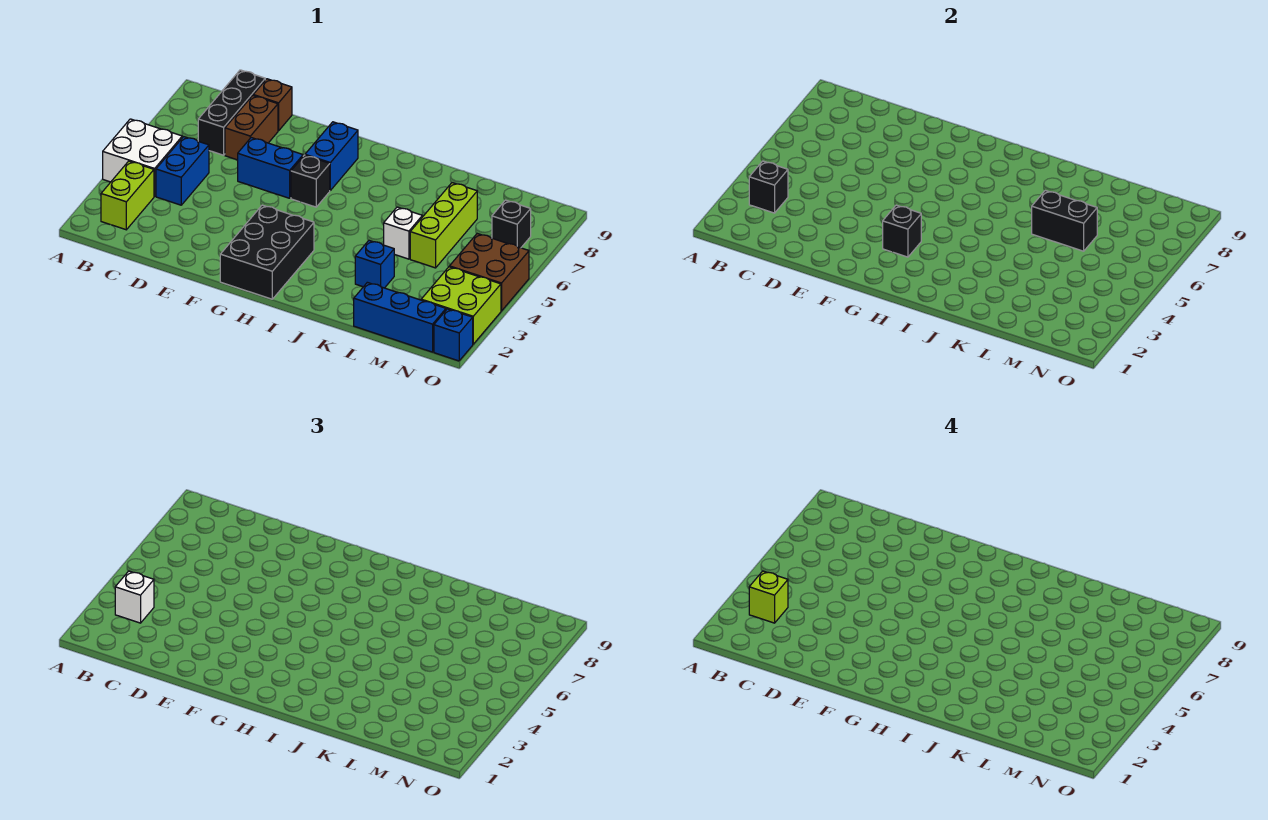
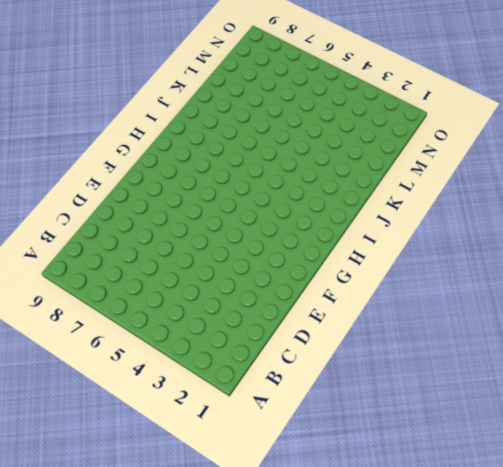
none -> white 2x2 brick [103,119,182,196]
none -> lime 1x2 brick [101,161,154,230]
none -> blue 1x2 brick [156,137,209,205]

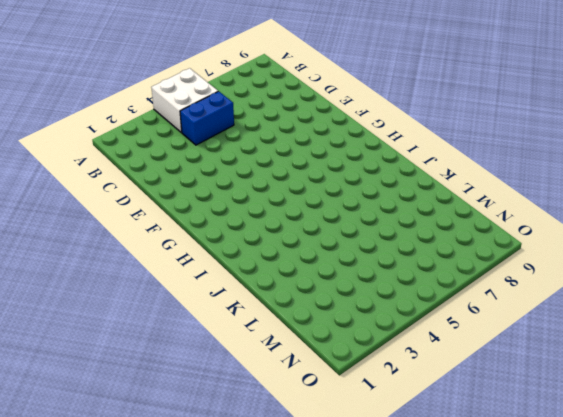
none -> lime 1x2 brick [101,161,154,230]
none -> black 1x3 brick [198,70,265,155]
none -> brown 1x2 brick [225,96,278,160]

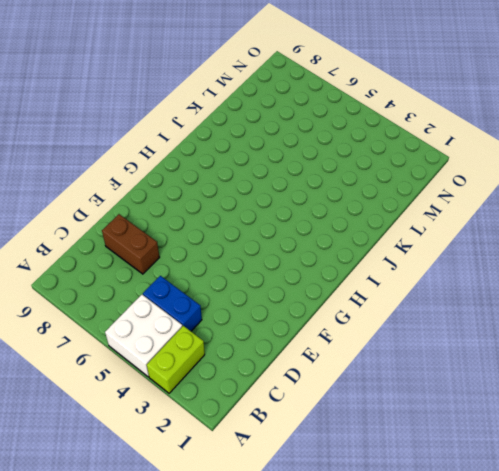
lime 1x2 brick [147,326,205,393] -> lime 1x2 brick turned to [101,161,154,230]
none -> black 1x3 brick [198,70,265,155]
none -> brown 1x1 brick [253,79,292,131]
none -> blue 1x2 brick [238,138,303,198]

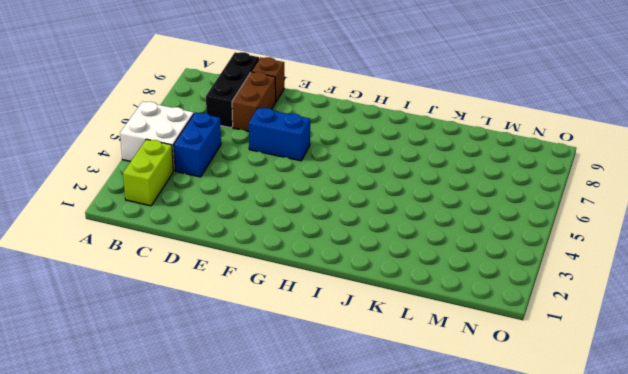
none -> black 2x3 brick [220,205,314,299]
none -> black 1x1 brick [291,155,330,207]
none -> blue 1x2 brick [305,122,358,190]

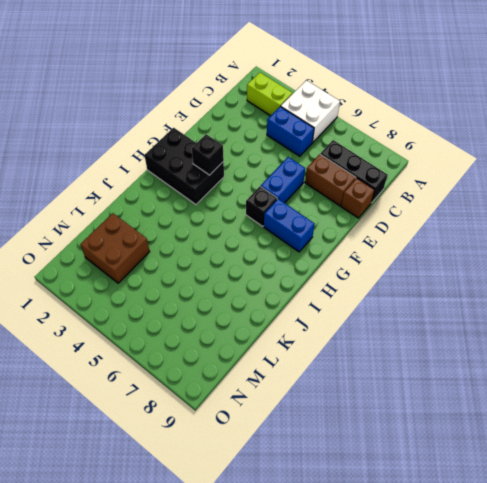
brown 2x2 brick [80,213,150,283] -> brown 2x2 brick moved to [450,234,529,311]
none -> blue 1x1 brick [355,241,394,288]
none -> white 1x1 brick [384,207,422,259]
none -> blue 1x3 brick [354,282,446,352]

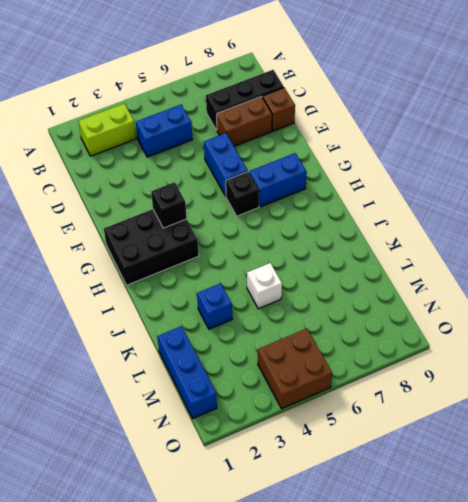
none -> white 2x2 brick [103,119,182,196]
none -> lime 1x3 brick [410,183,477,268]
none -> lime 2x2 brick [421,267,501,344]

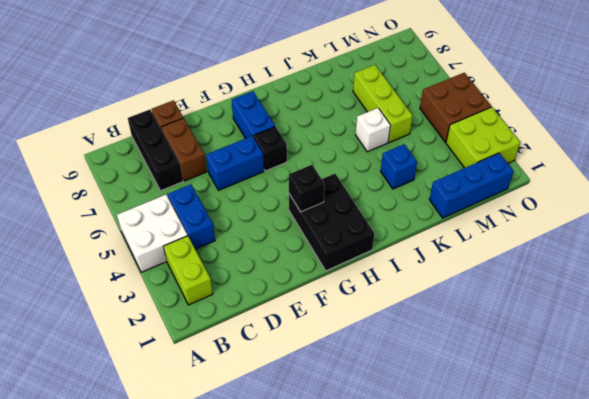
none -> black 1x1 brick [492,200,531,248]
none -> blue 1x1 brick [434,309,473,361]
none -> black 1x1 brick [749,161,788,213]

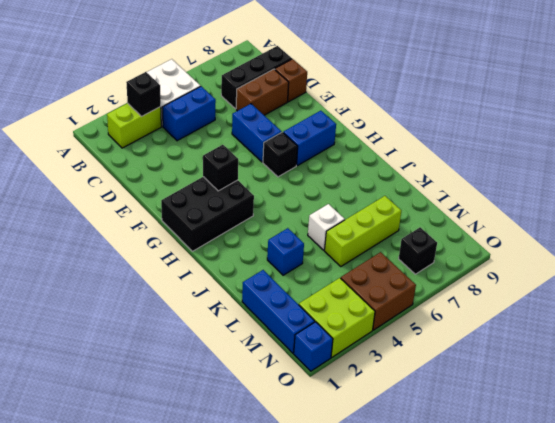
none -> black 1x2 brick [1032,190,1097,251]
none -> white 1x1 brick [115,571,154,623]
none -> lime 1x1 brick [749,571,788,623]

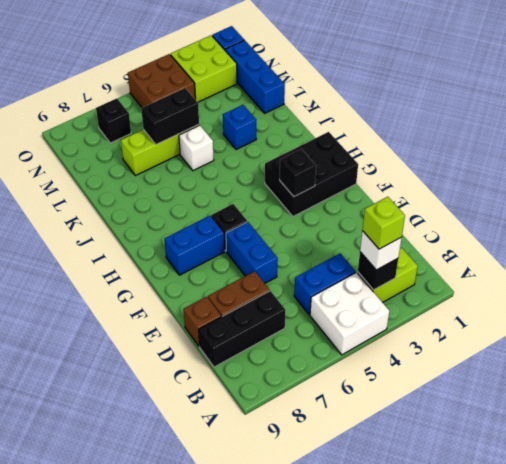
black 1x2 brick [141,88,199,144] -> black 1x2 brick turned to [1032,190,1097,251]

